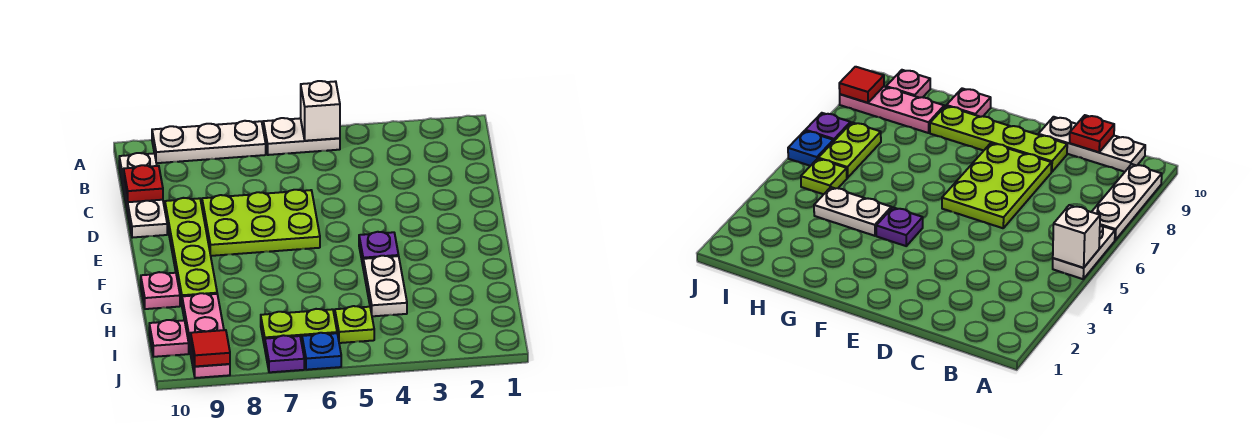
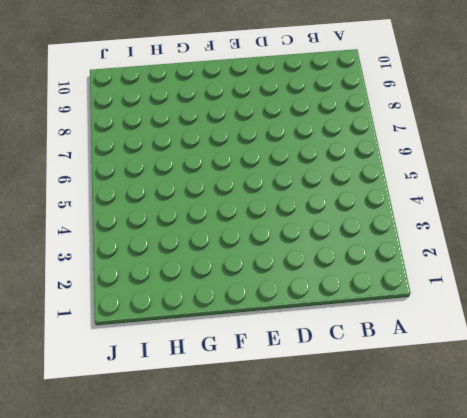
none -> white 1x2 plate [263,118,340,155]
none -> white 1x3 plate [152,121,266,163]
none -> white 1x3 plate [119,153,167,238]

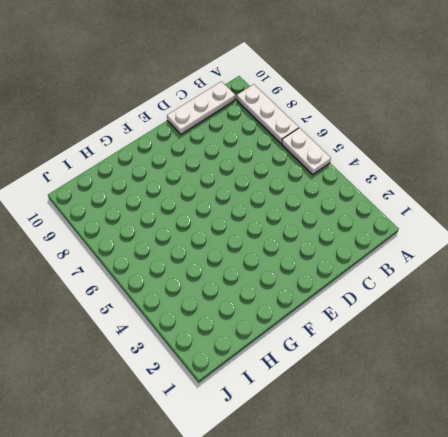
none -> lime 2x3 plate [202,190,320,256]
none -> lime 1x4 plate [165,198,217,304]
none -> purple 1x1 plate [359,232,399,265]

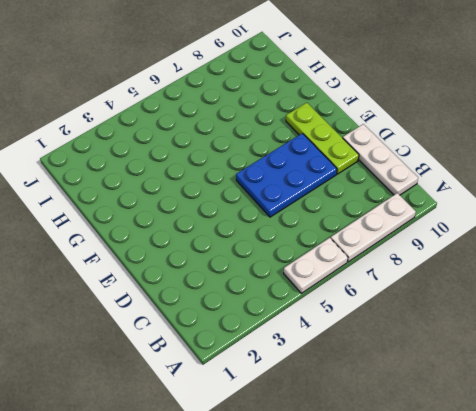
blue 2x3 plate [236,133,337,217] -> lime 2x3 plate [202,190,320,256]
lime 1x3 plate [286,103,359,174] -> lime 1x4 plate [165,198,217,304]
none -> purple 1x1 plate [359,232,399,265]
none -> white 1x2 plate [363,256,407,316]
none -> pink 1x1 plate [141,272,180,309]

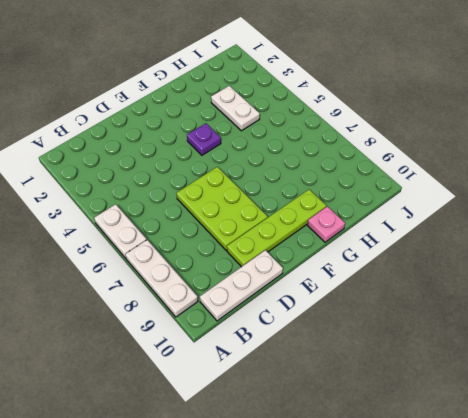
white 1x2 plate [211,86,260,131] -> white 1x2 plate turned to [363,256,407,316]
none -> pink 1x3 plate [182,293,230,378]
none -> lime 1x1 plate [335,306,374,343]
none -> lime 1x2 plate [261,309,337,347]

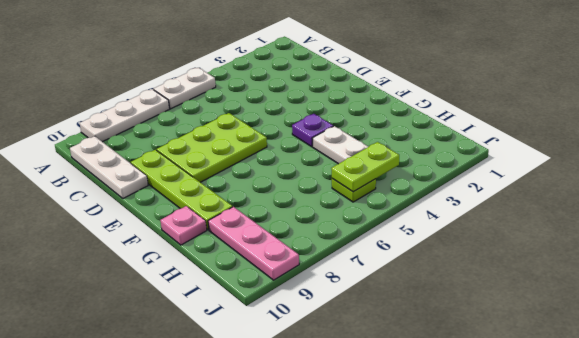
lime 1x2 plate [331,142,399,192] -> lime 1x2 plate moved to [261,309,337,347]
none -> pink 1x1 plate [149,320,189,357]
none -> blue 1x1 plate [302,333,341,370]
none -> purple 1x1 plate [265,335,304,372]

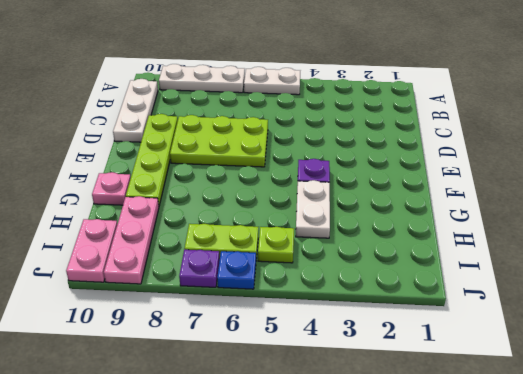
pink 1x2 plate [66,219,117,282] -> pink 1x1 plate [149,320,189,357]
none -> white 1x1 brick [301,81,340,141]
none -> red 1x1 plate [124,165,163,202]
none -> red 1x1 tile [191,330,230,366]

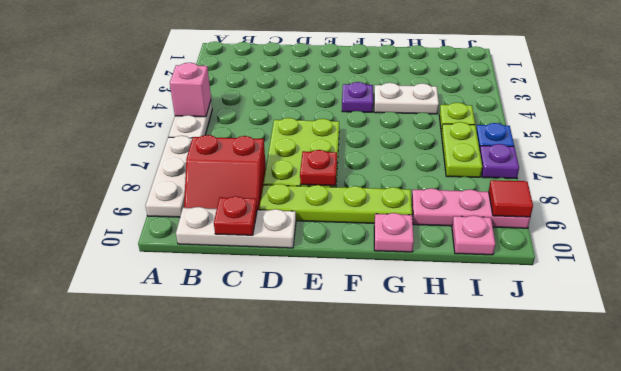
pink 1x1 brick [170,63,211,117] -> white 1x1 brick [301,81,340,141]
red 2x2 slope [184,135,266,210] -> none
red 1x1 plate [300,150,337,186] -> none

